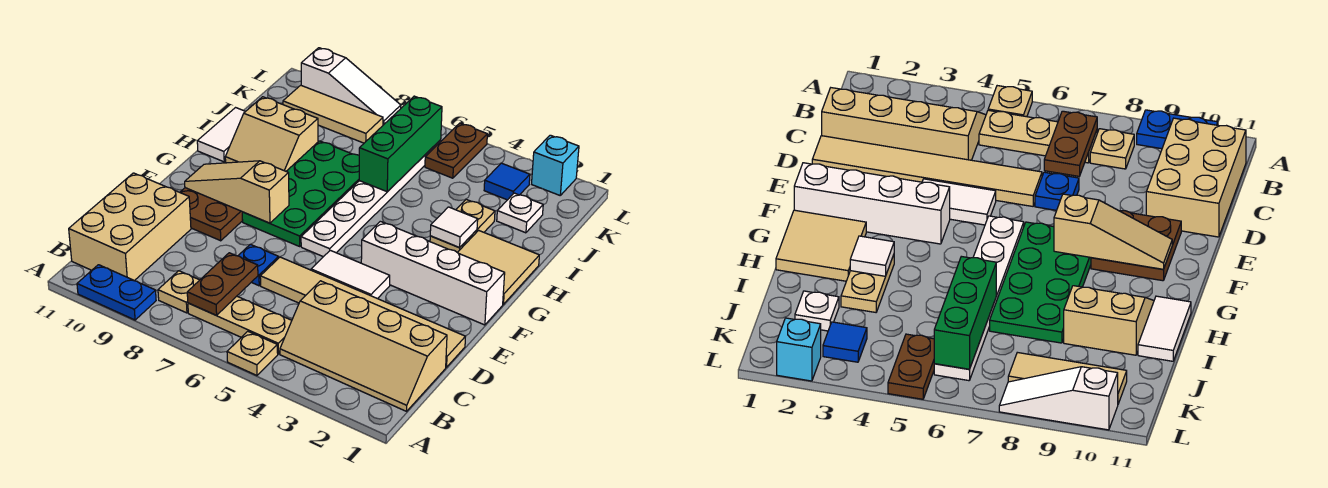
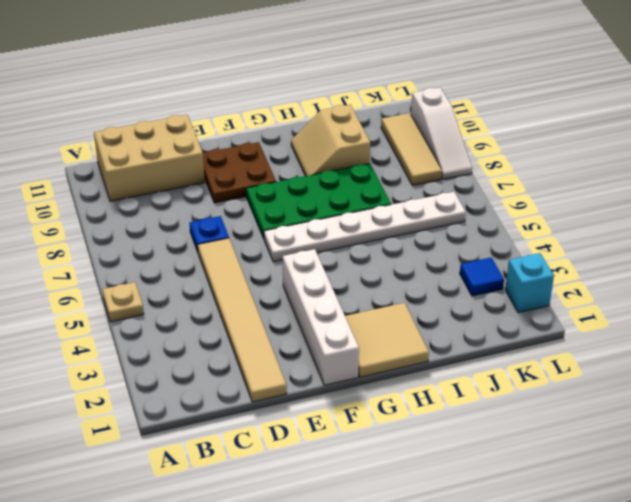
none -> blue 1x2 plate [77,265,156,320]
none -> tan 2x4 slope [280,281,447,411]
none -> tan 1x3 plate [188,296,292,354]

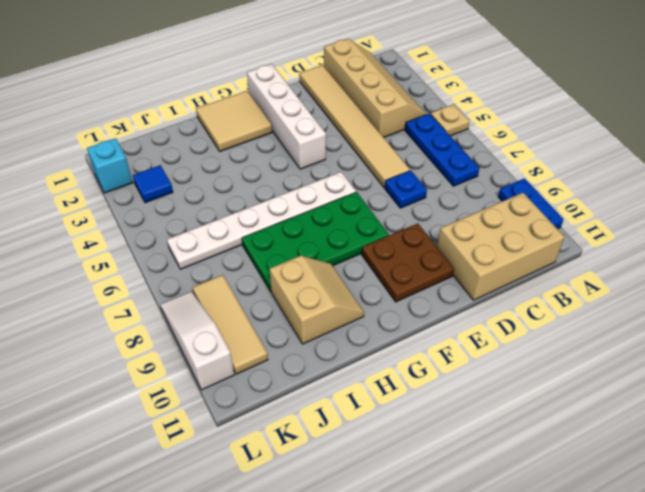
blue 1x3 plate [405,113,479,186] -> tan 1x3 plate [188,296,292,354]
none -> tan 1x1 plate [158,271,199,313]
none -> white 1x2 tile [311,250,390,299]
none -> tan 1x2 plate [430,200,495,252]

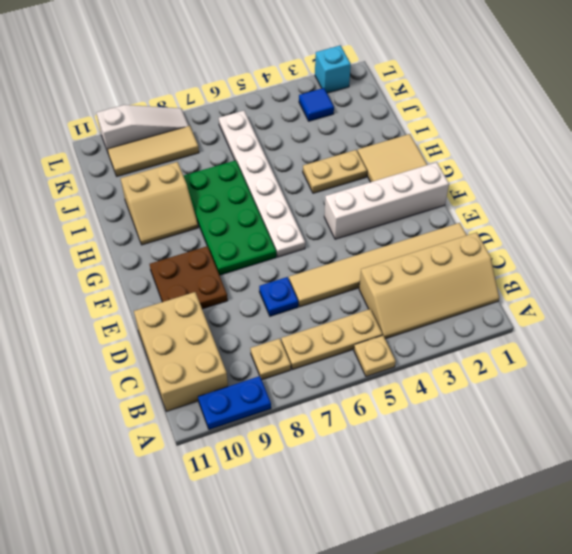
tan 1x2 plate [303,150,367,193] -> tan 1x2 plate turned to [430,200,495,252]
none -> white 1x2 tile [311,250,390,299]
none -> white 1x2 tile [197,108,246,162]
none -> white 1x1 plate [497,193,543,233]

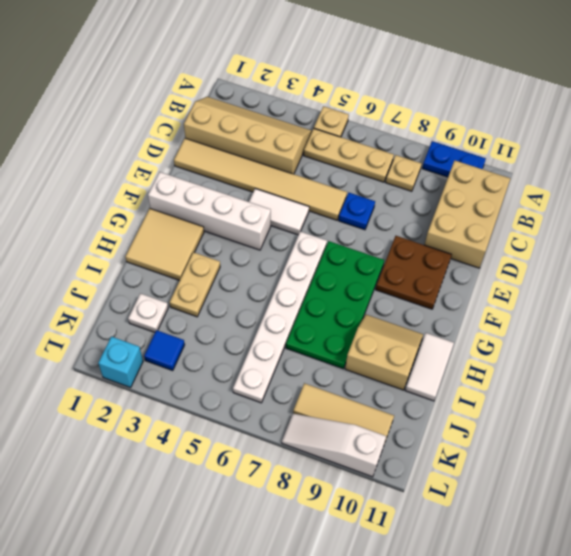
none -> brown 1x2 plate [425,123,487,178]
none -> brown 1x2 plate [187,253,258,315]
none -> tan 1x3 slope [185,161,289,223]

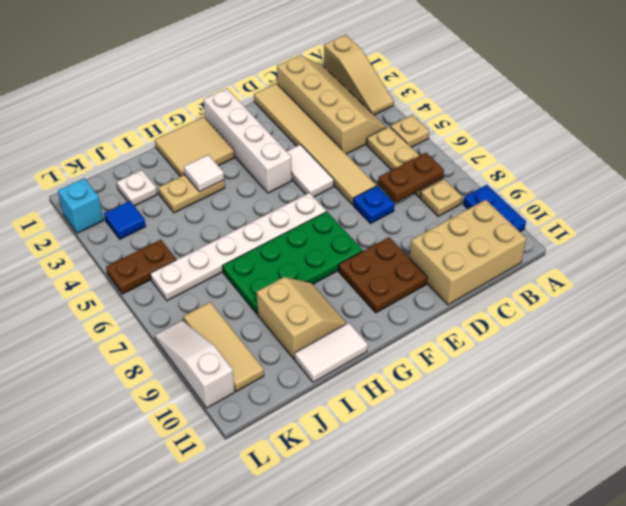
tan 1x3 slope [324,35,394,115] -> tan 1x3 slope moved to [185,161,289,223]
none -> green 1x3 brick [359,96,442,192]

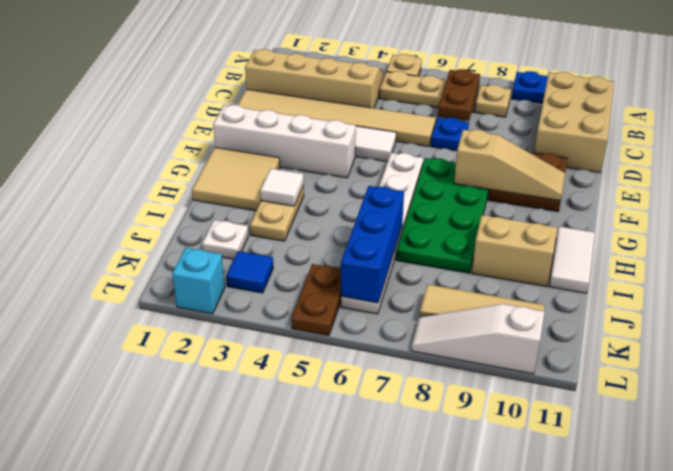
blue 1x3 brick [341,186,404,303] -> green 1x3 brick [359,96,442,192]

